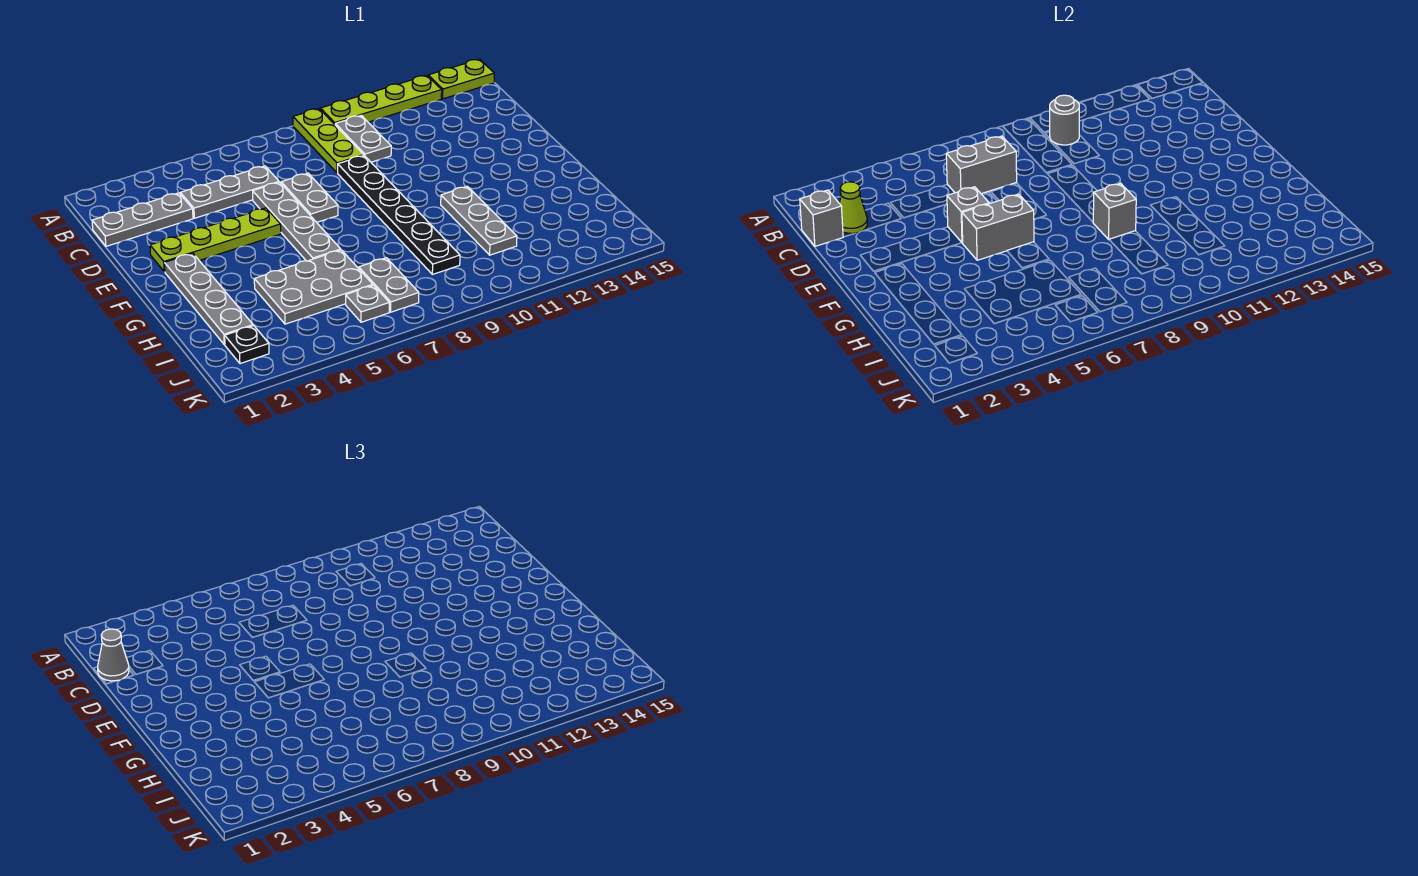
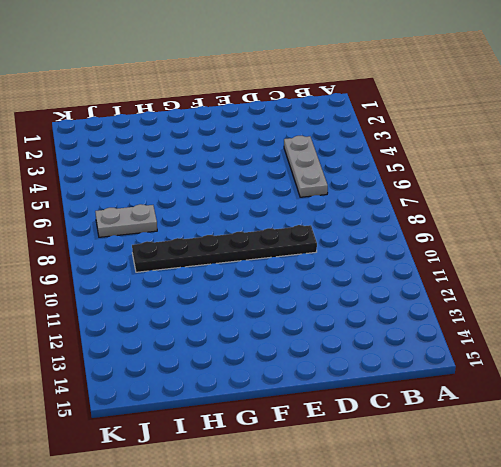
none -> lime 1x3 plate [293,109,364,173]
none -> lime 1x4 plate [320,75,442,124]
none -> lime 1x2 plate [428,59,494,99]

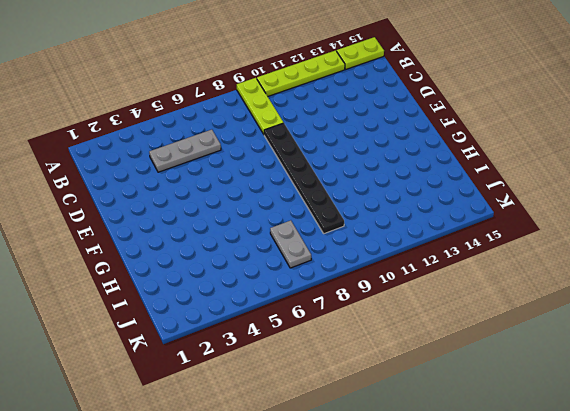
none -> grey 1x2 plate [335,115,391,162]
none -> grey 1x3 plate [92,193,193,246]
none -> grey 1x4 plate [253,182,341,261]

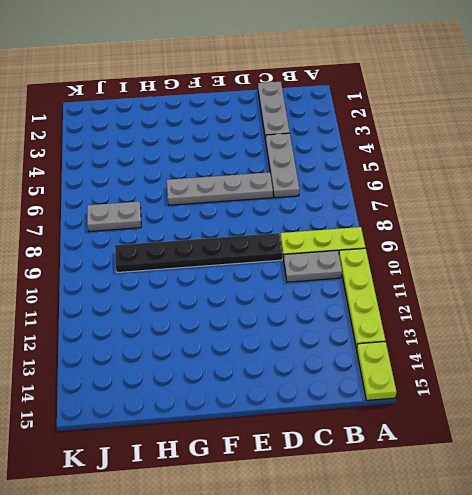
none -> grey 1x2 plate [281,173,338,222]
none -> lime 1x4 plate [150,208,281,272]
none -> grey 1x4 plate [165,253,253,345]

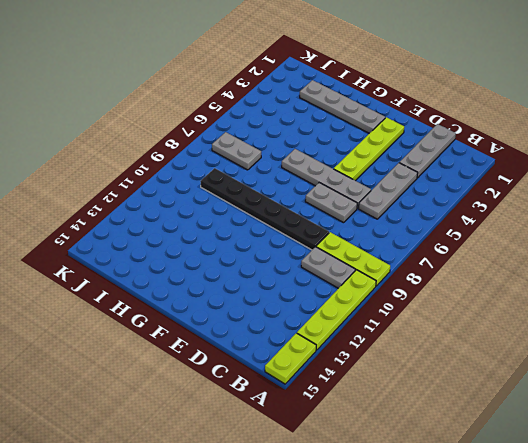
none -> grey 1x3 plate [441,186,517,255]
none -> grey 2x3 plate [254,250,373,324]
none -> black 1x1 plate [225,326,269,364]

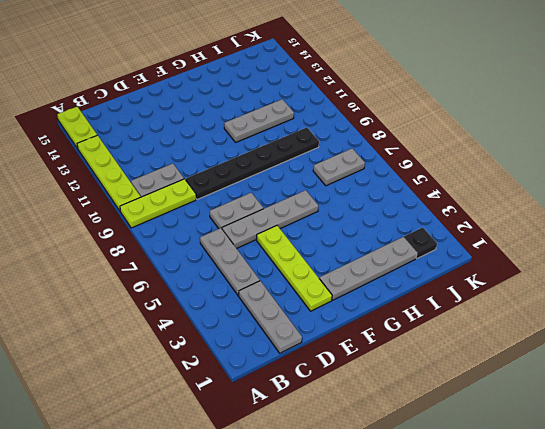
none -> grey 2x3 plate [254,250,373,324]
none -> grey 1x1 plate [346,285,389,322]
none -> grey 1x1 round brick [1049,95,1079,145]

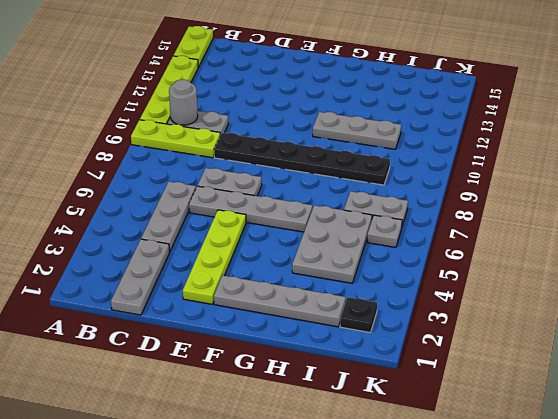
none -> grey 1x1 brick [800,190,843,246]
none -> lime 1x1 cone [839,182,867,233]
none -> grey 1x2 brick [946,136,1017,194]

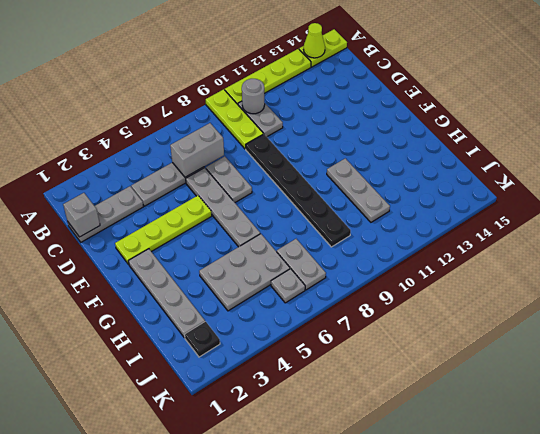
lime 1x1 cone [304,23,325,58] -> lime 1x1 cone moved to [839,182,867,233]
none -> grey 1x1 brick [947,187,989,243]
none -> grey 1x2 brick [962,194,1034,260]
none -> grey 1x1 brick [1093,183,1136,239]

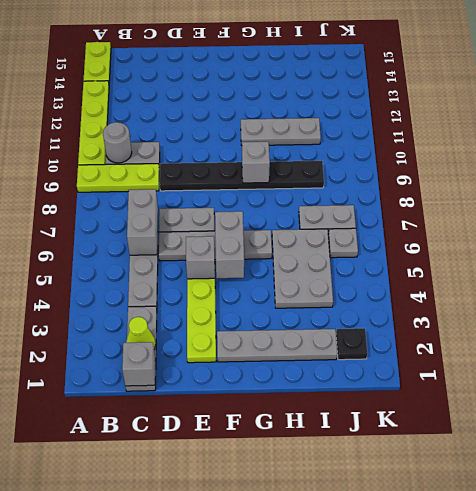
none -> grey 1x1 cone [98,629,129,681]

